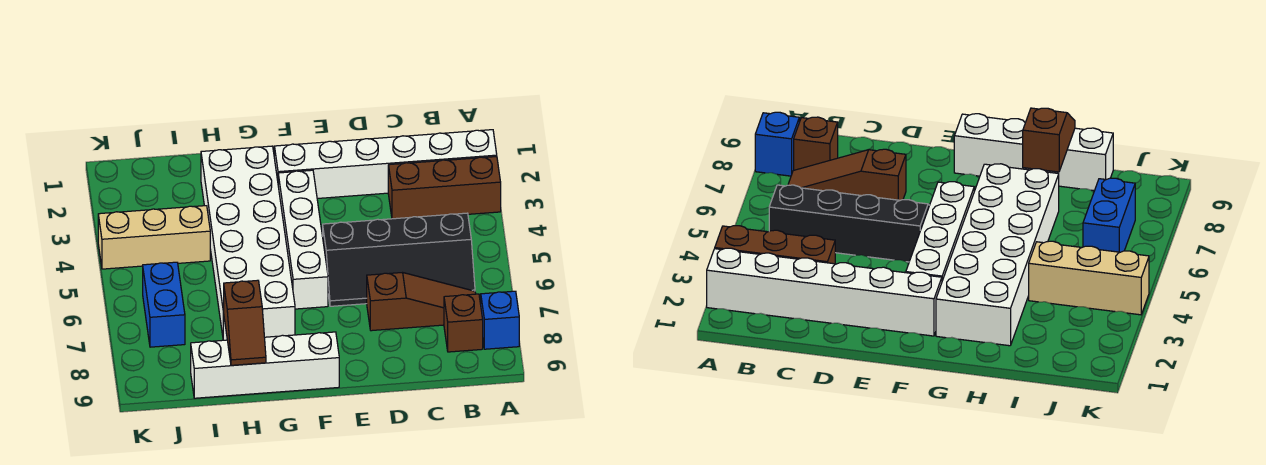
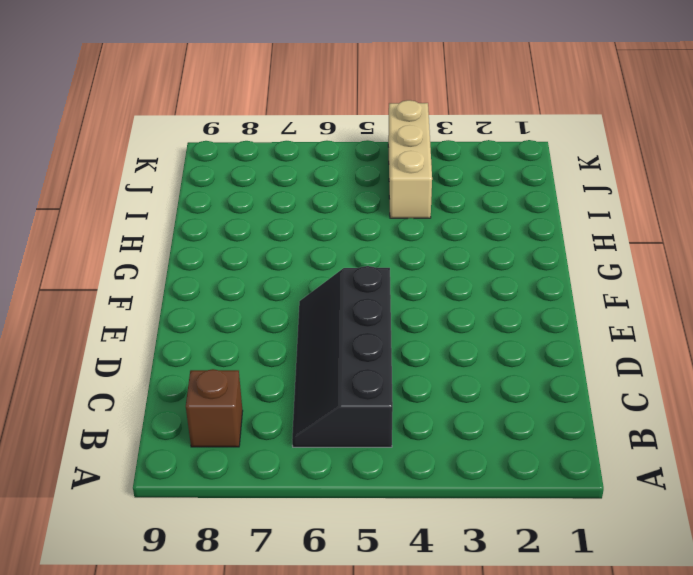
none -> white 1x6 brick [274,130,497,199]
none -> brown 1x3 brick [388,157,501,219]
none -> blue 1x1 brick [481,291,519,349]

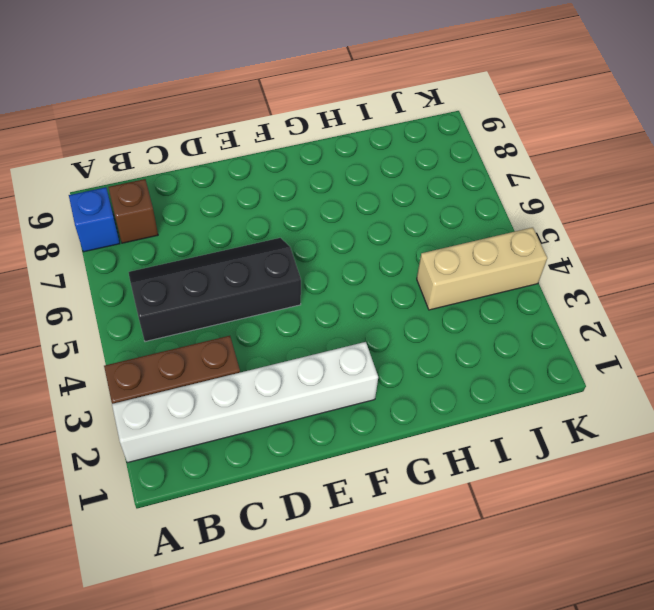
none -> brown 1x3 slope [367,273,476,331]
none -> white 1x4 brick [278,170,328,309]
none -> white 1x4 brick [191,332,339,398]

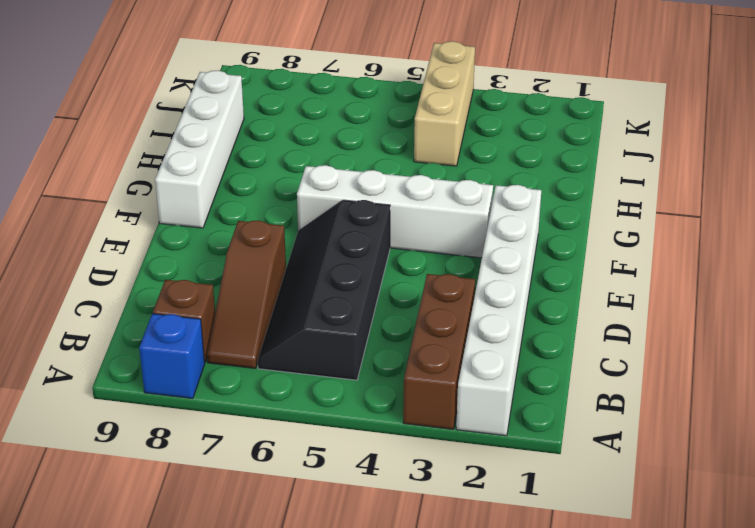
none -> white 2x6 brick [201,146,295,340]
none -> blue 1x2 brick [143,262,185,347]
none -> brown 1x2 slope [224,280,266,365]

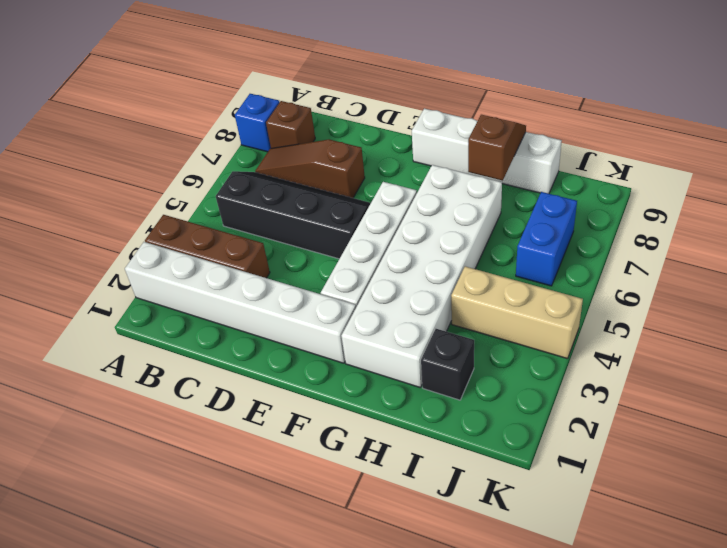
black 1x1 brick [421,329,474,400] -> none

